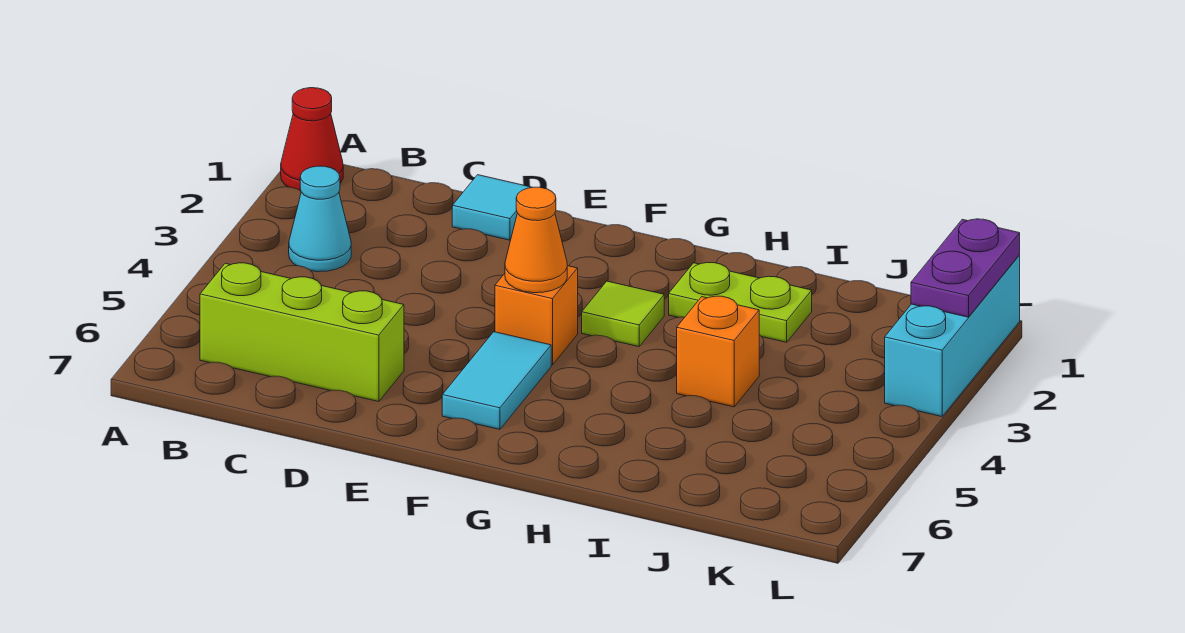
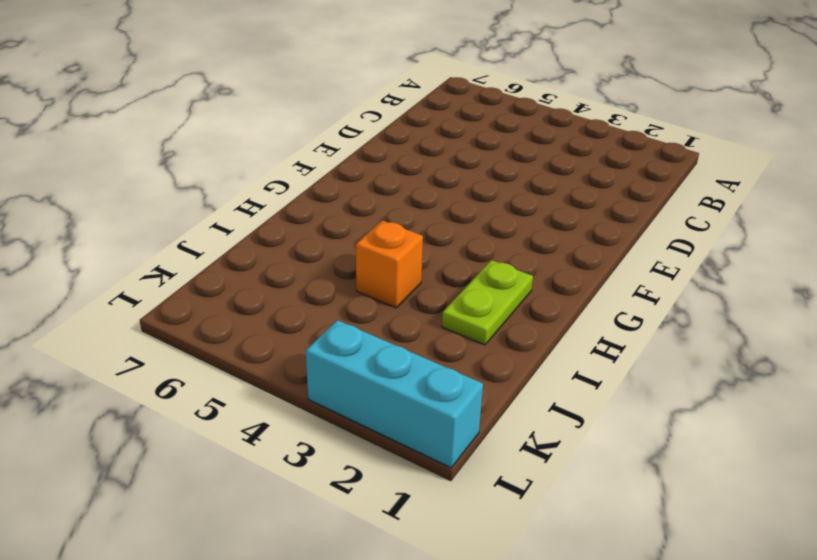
none -> red 1x1 cone [281,88,343,190]
none -> cyan 1x1 cone [289,166,351,272]
none -> lime 1x3 brick [200,263,404,402]

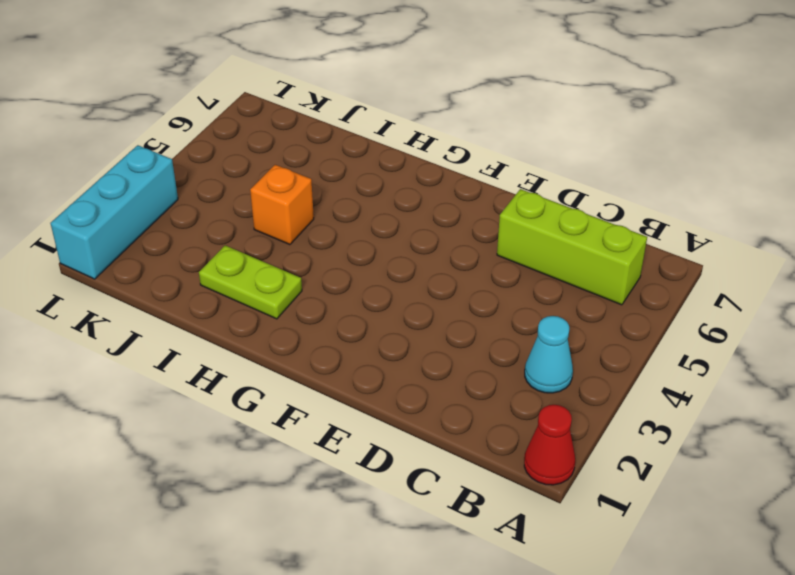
none -> cyan 1x1 tile [452,175,532,240]
none -> orange 1x1 brick [495,266,578,365]
none -> cyan 1x2 tile [442,332,551,429]

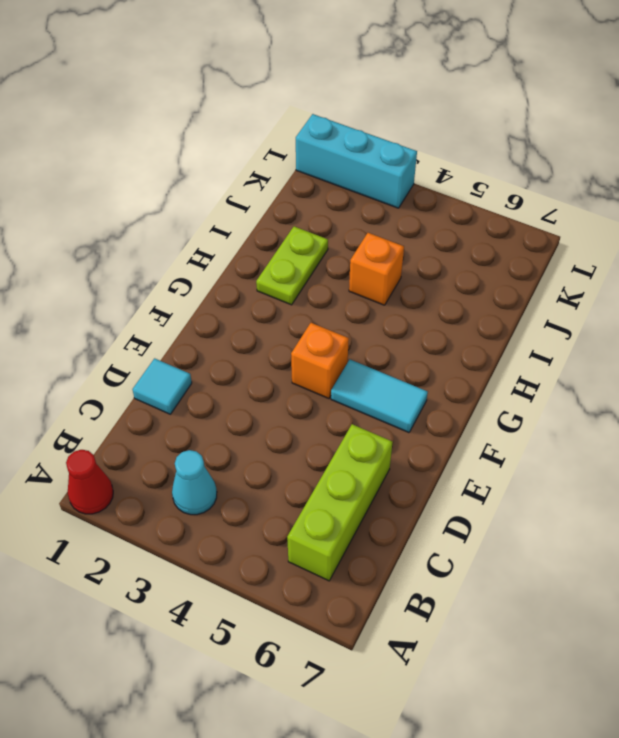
none -> lime 1x1 tile [582,281,664,347]
none -> orange 1x1 cone [505,187,567,293]
none -> purple 1x2 plate [911,219,1020,317]

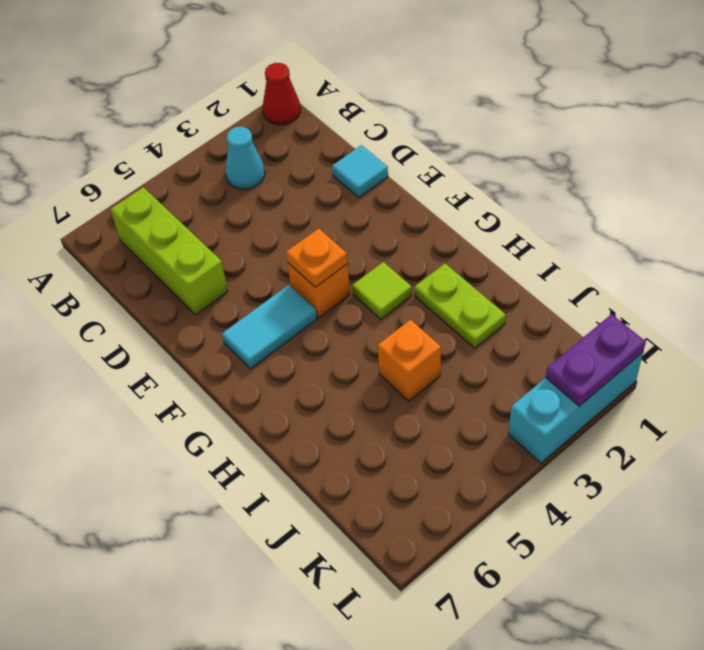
orange 1x1 plate [286,228,348,287] -> orange 1x1 cone [505,187,567,293]

